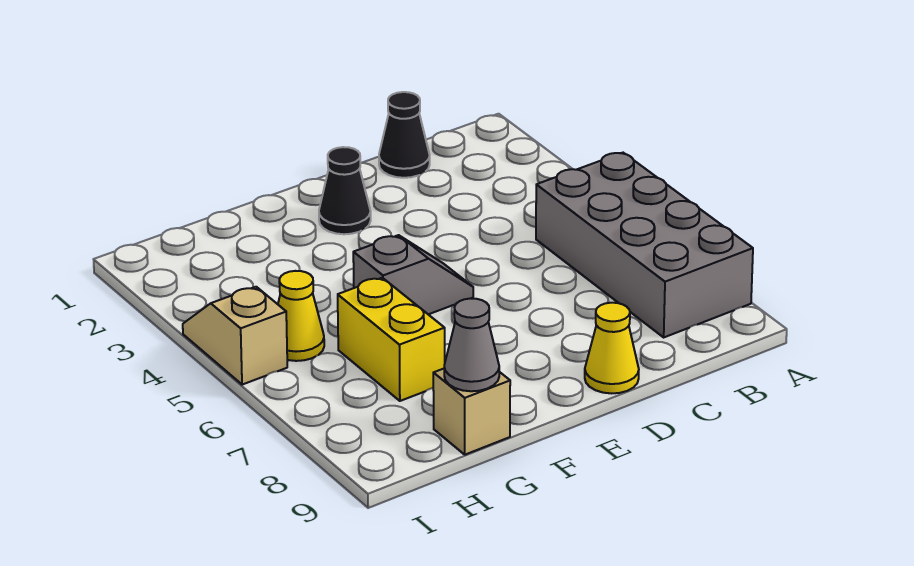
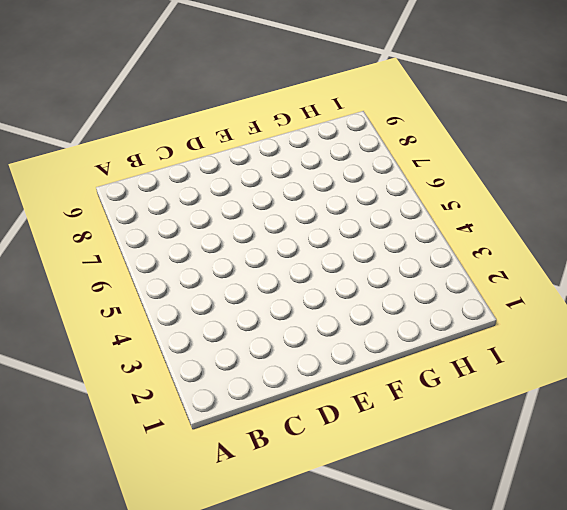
none -> grey 2x4 brick [536,153,753,337]
none -> black 1x1 cone [379,92,430,178]

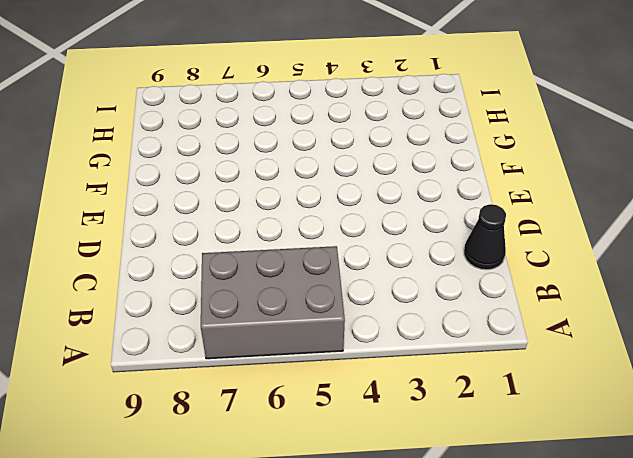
grey 2x3 brick [201,246,345,359] -> grey 2x4 brick [536,153,753,337]
none -> yellow 1x1 cone [585,303,639,393]
none -> black 1x1 cone [319,147,371,234]

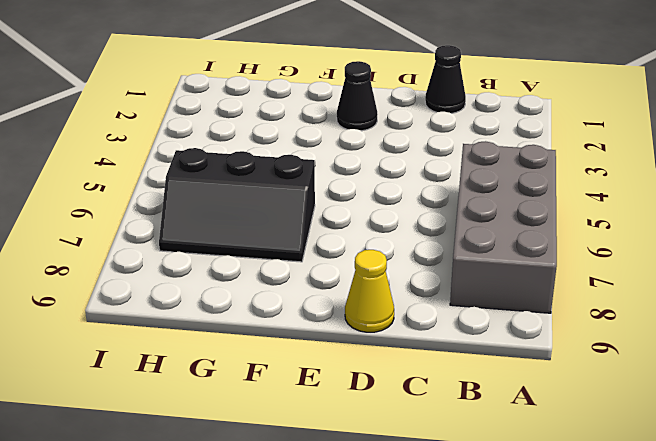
black 2x3 slope [159,148,315,262] -> yellow 1x2 brick [338,278,445,401]
none -> grey 1x2 slope [353,235,473,314]
none -> tan 1x1 brick [433,369,510,455]

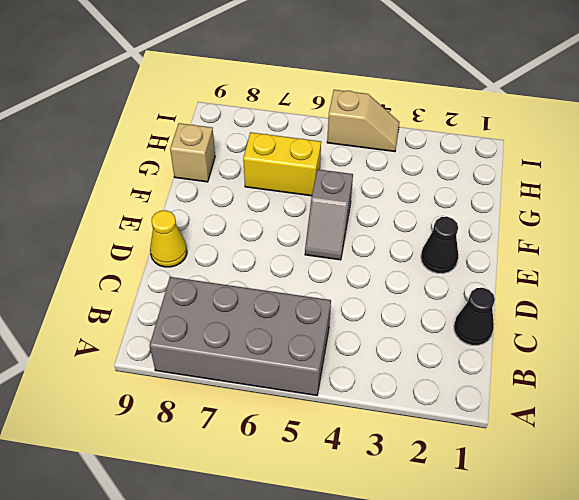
none -> yellow 1x1 cone [278,271,324,361]
none -> grey 1x1 cone [444,298,499,391]

